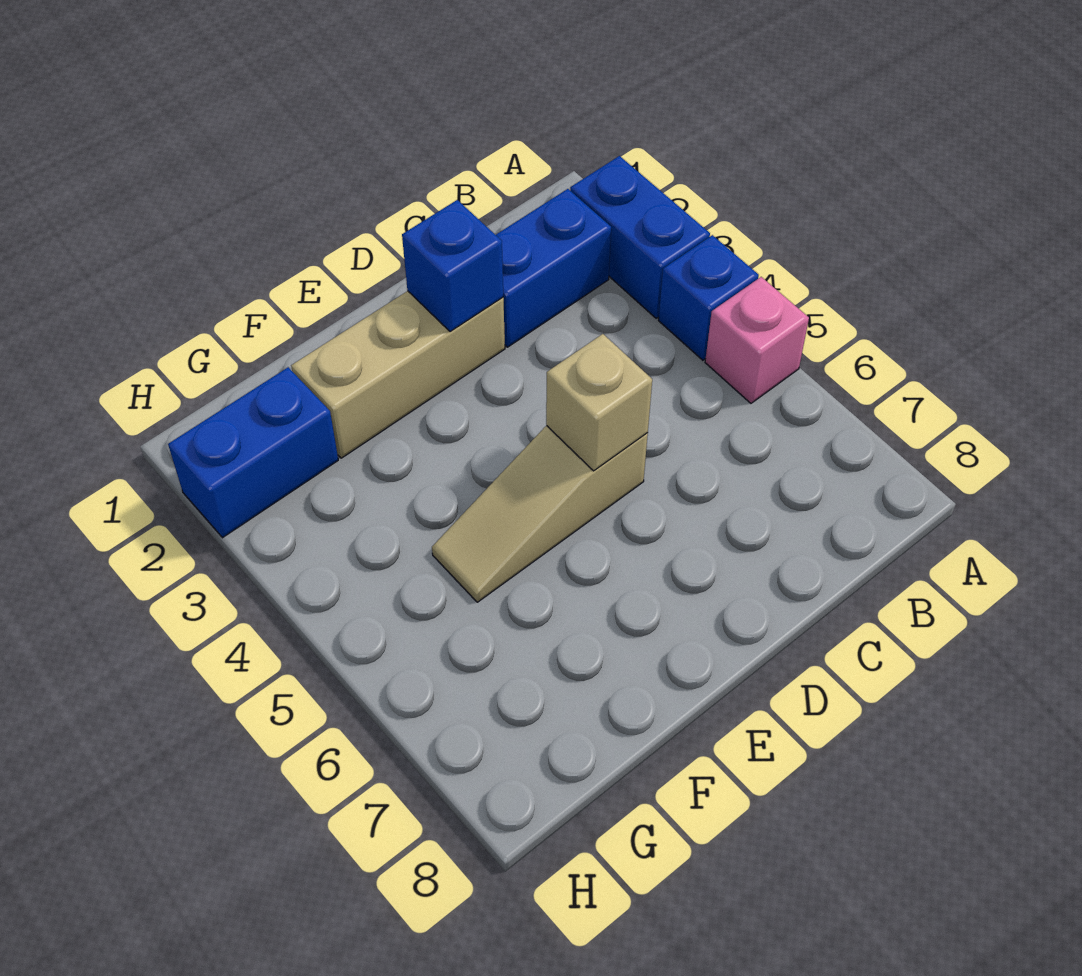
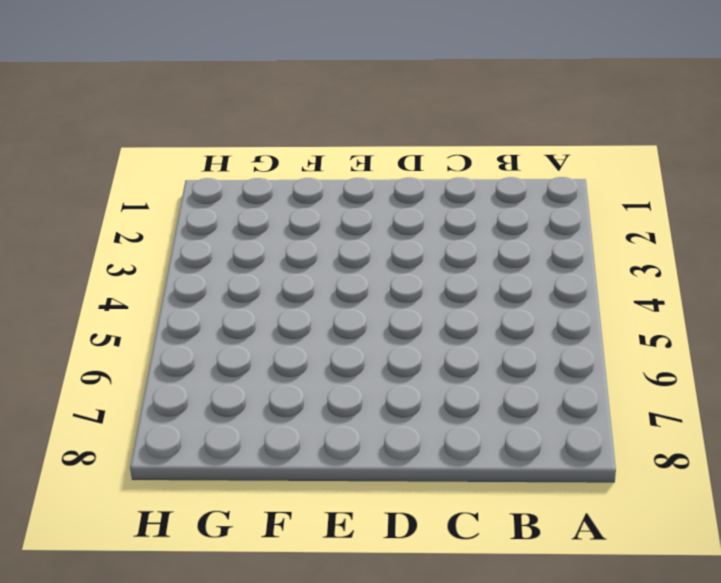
none -> blue 1x2 brick [570,156,710,318]
none -> blue 1x1 brick [658,235,759,360]

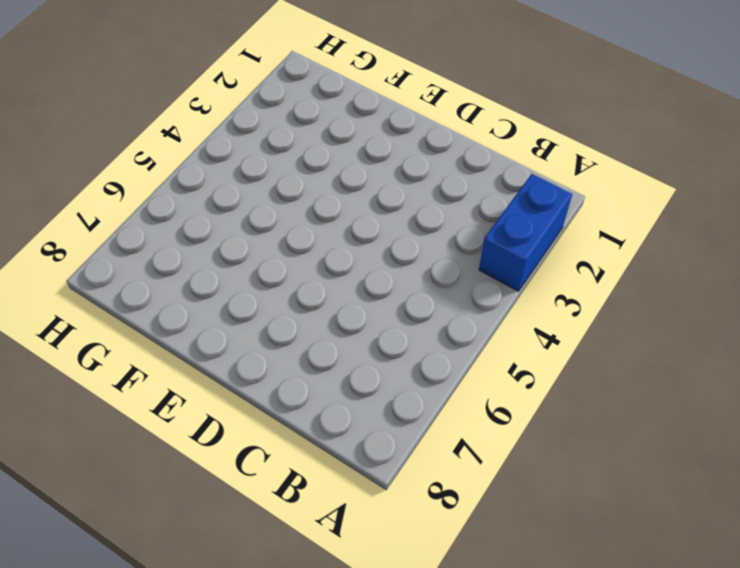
none -> blue 1x1 brick [658,235,759,360]
none -> pink 1x1 brick [705,277,809,403]

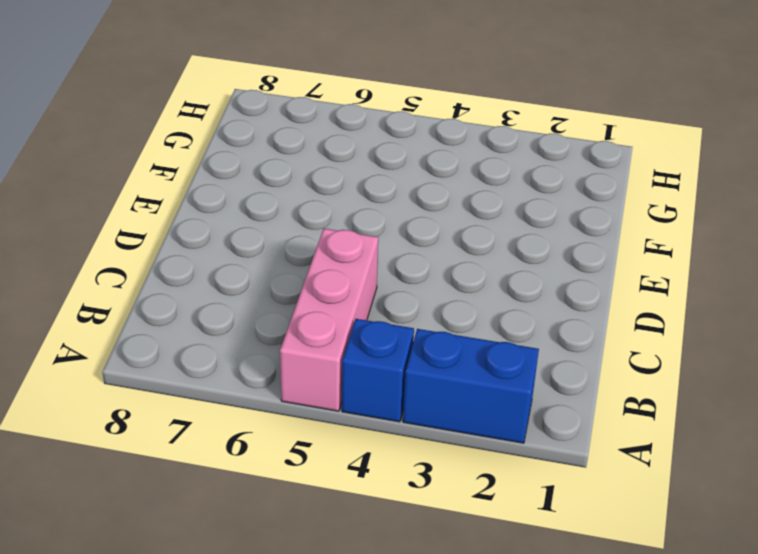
pink 1x3 brick [280,228,378,411] -> pink 1x1 brick [705,277,809,403]
none -> blue 1x2 brick [496,189,611,347]
none -> tan 1x3 brick [291,291,505,458]

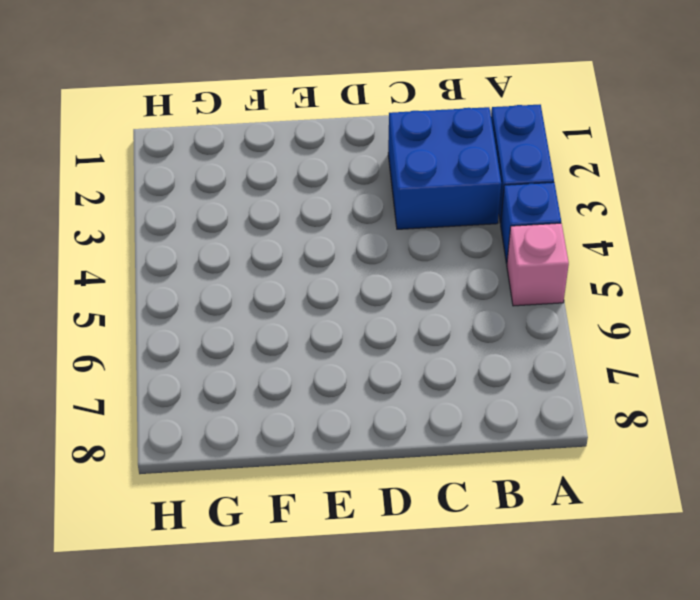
blue 2x2 brick [388,107,501,229] -> blue 1x2 brick [496,189,611,347]
none -> tan 1x3 brick [291,291,505,458]
none -> tan 1x3 slope [432,426,648,602]

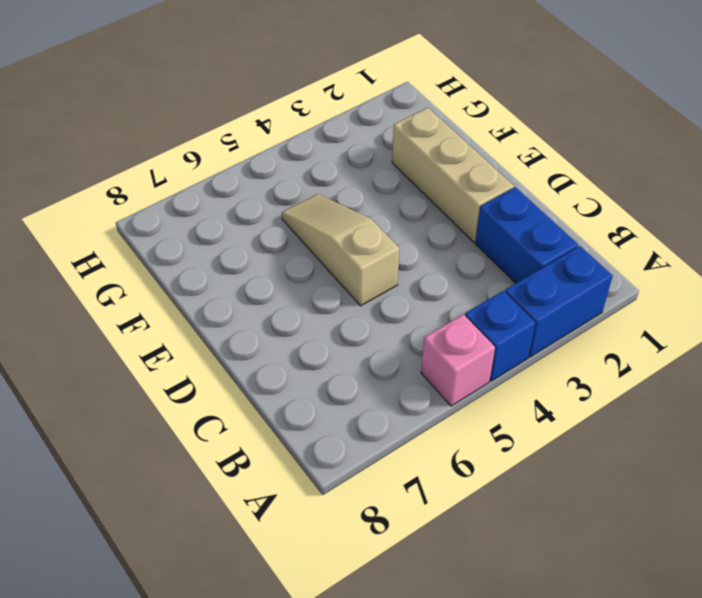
none -> blue 1x2 brick [168,367,338,538]
none -> blue 1x1 brick [402,200,503,332]

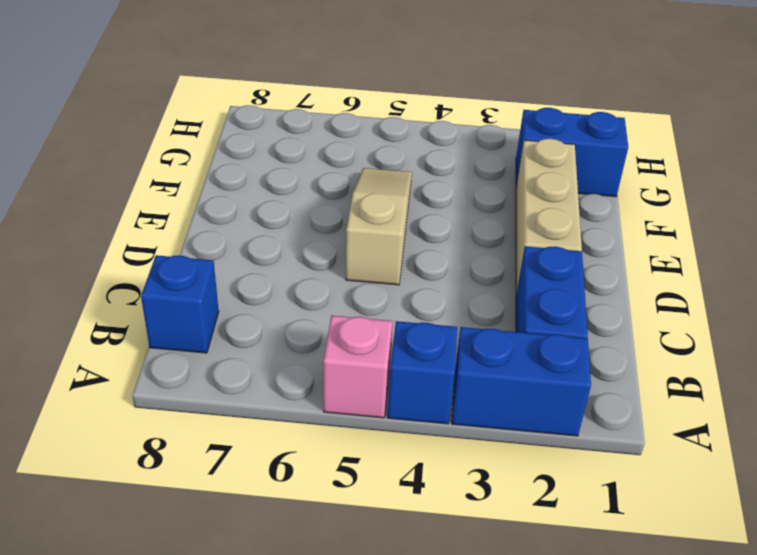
blue 1x1 brick [141,255,219,353] -> blue 1x1 brick moved to [402,200,503,332]
blue 1x2 brick [516,108,628,197] -> blue 1x2 brick turned to [168,367,338,538]
none -> tan 1x1 brick [546,334,652,471]

